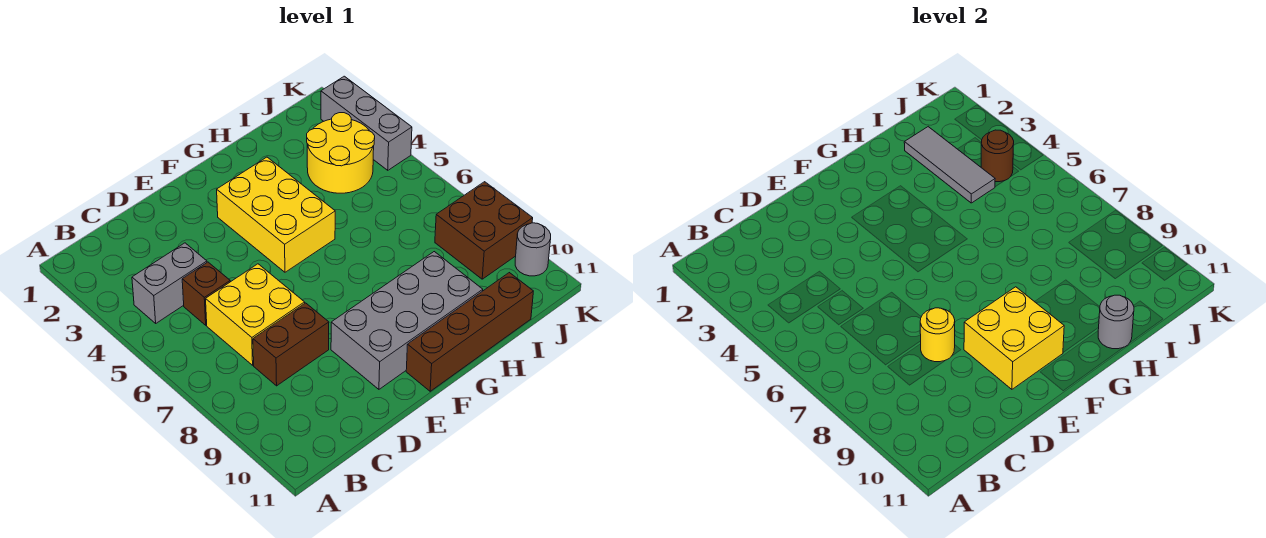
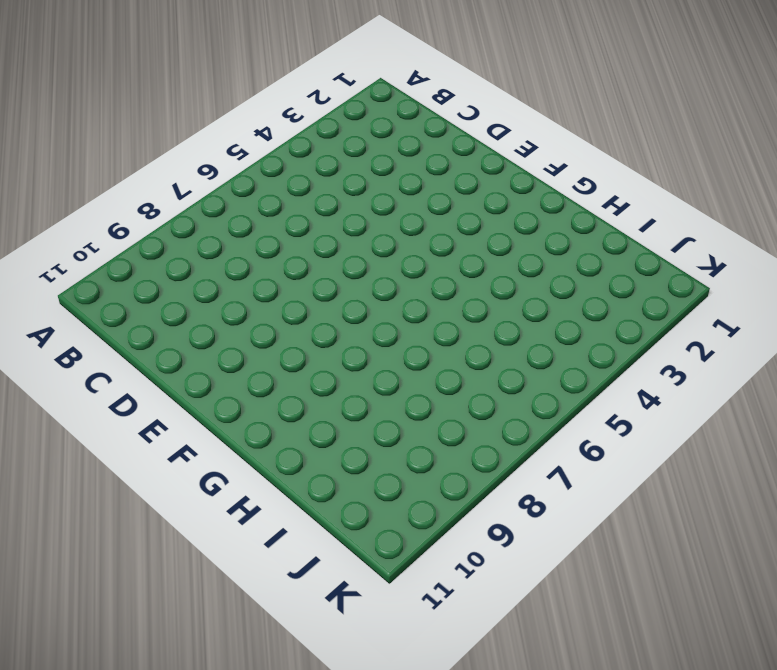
none -> grey 1x2 brick [132,243,207,323]
none -> brown 1x1 brick [182,262,230,325]
none -> yellow 2x2 brick [206,264,305,365]

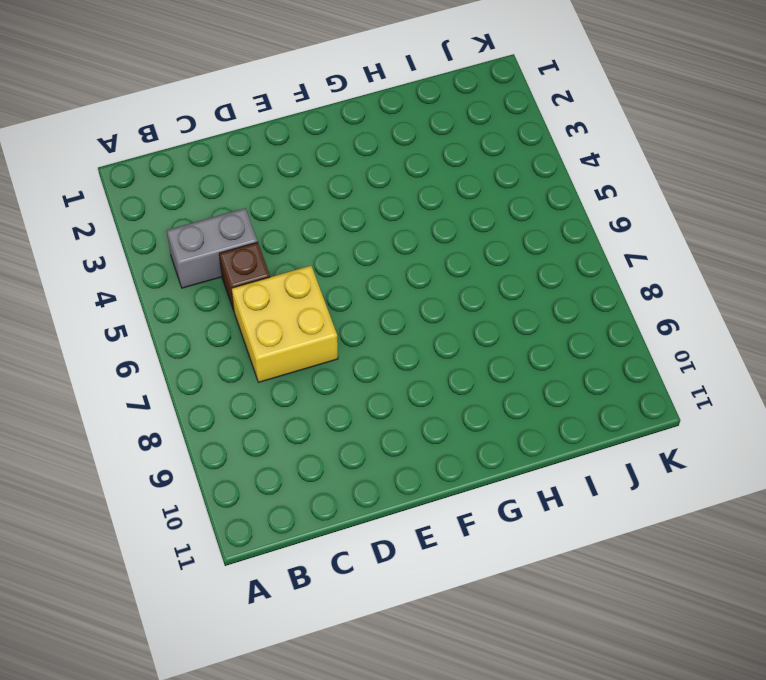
none -> brown 1x2 brick [253,303,329,386]
none -> grey 2x4 brick [331,252,483,389]
none -> yellow 2x3 brick [217,157,335,272]

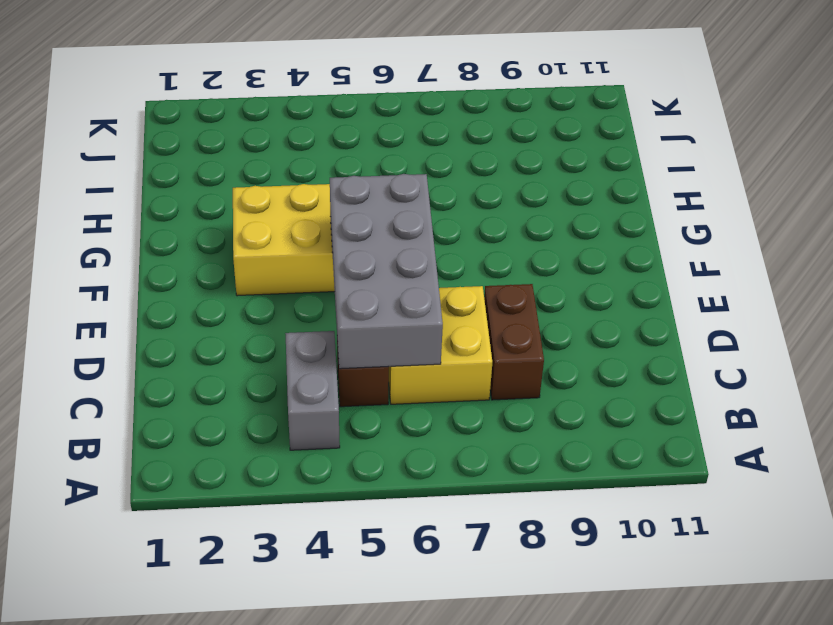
grey 2x4 brick [330,174,443,369] -> grey 2x4 brick moved to [331,252,483,389]
none -> brown 1x4 brick [406,273,533,391]
none -> yellow 2x2 round brick [307,113,375,193]
none -> brown 2x2 brick [435,182,533,279]

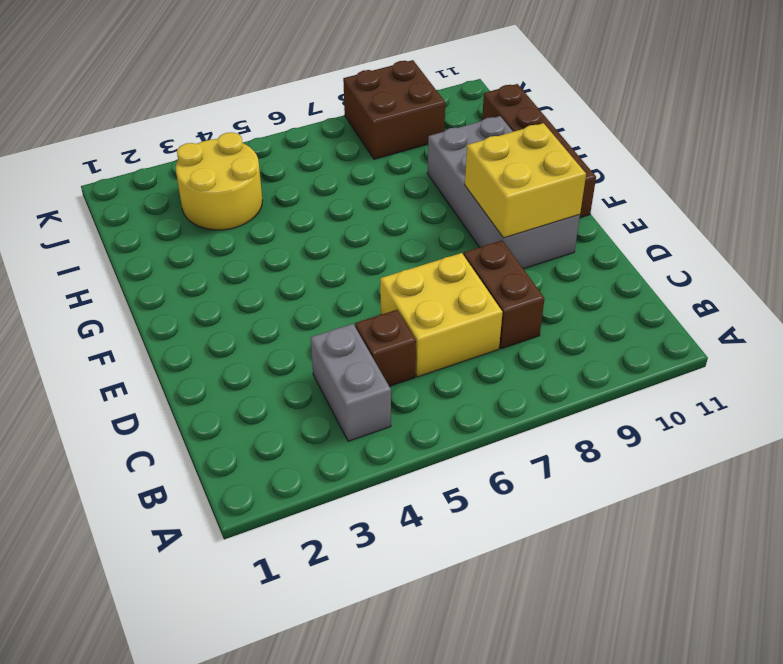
none -> yellow 2x3 brick [217,157,335,272]
none -> grey 1x3 brick [321,76,412,170]
none -> grey 1x1 round brick [515,223,551,276]

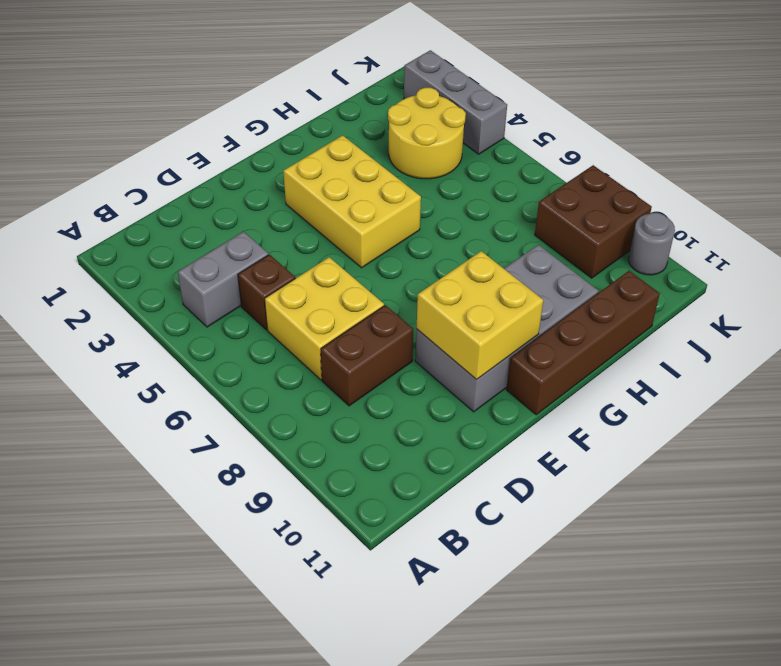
none -> yellow 1x1 round brick [920,308,955,362]
none -> grey 1x1 round brick [1098,295,1134,349]
none -> grey 1x3 tile [904,127,995,203]

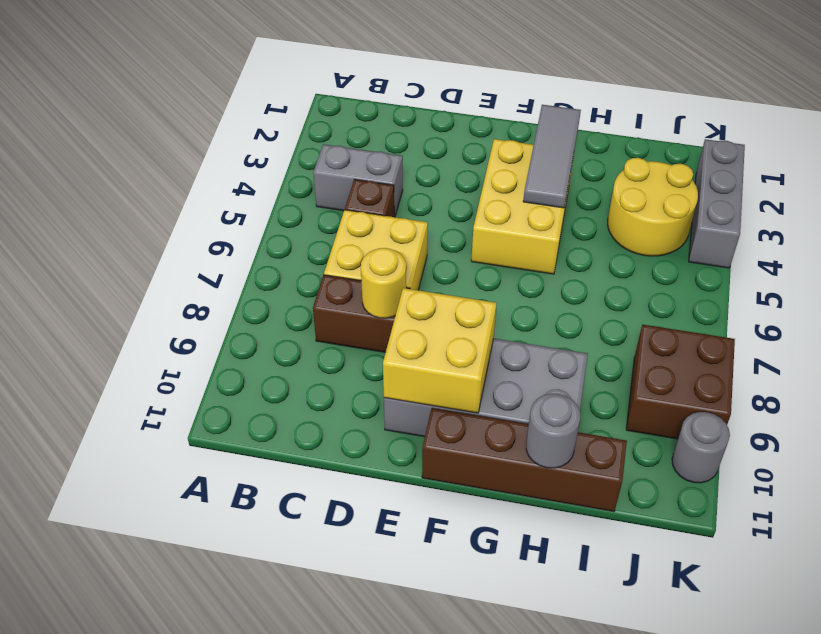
grey 1x3 tile [523,105,581,208] -> grey 1x3 tile moved to [904,127,995,203]
none -> brown 1x1 round brick [981,130,1014,182]

